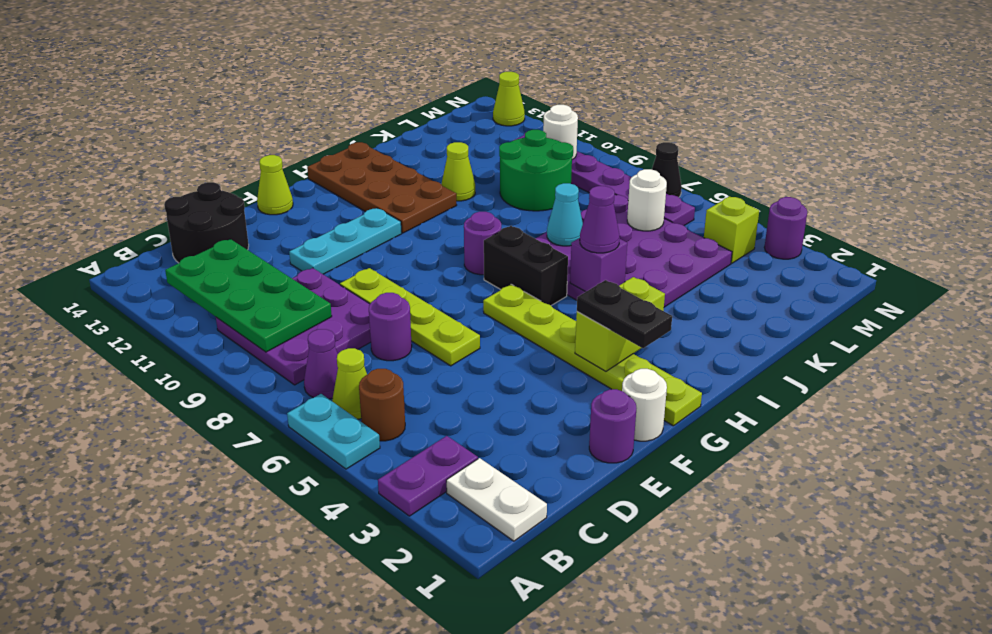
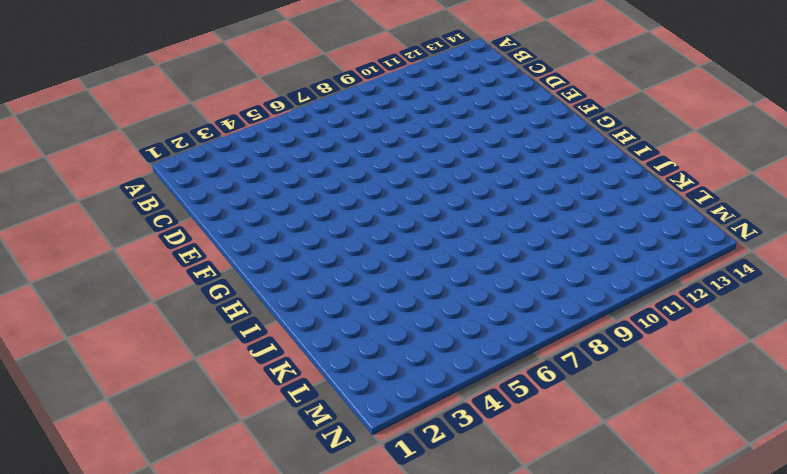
none -> purple 1x2 plate [378,436,478,516]
none -> cyan 1x2 plate [287,394,380,469]
none -> white 1x2 plate [446,458,547,541]
none -> brown 1x1 round brick [359,369,405,441]

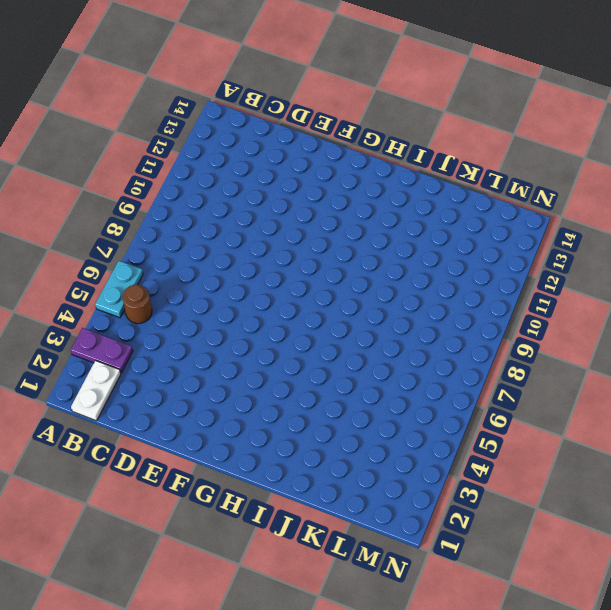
none -> lime 1x1 cone [332,348,367,419]
none -> purple 1x1 cone [304,329,338,399]
none -> purple 3x3 plate [216,268,371,385]
none -> black 2x2 round brick [164,182,249,263]

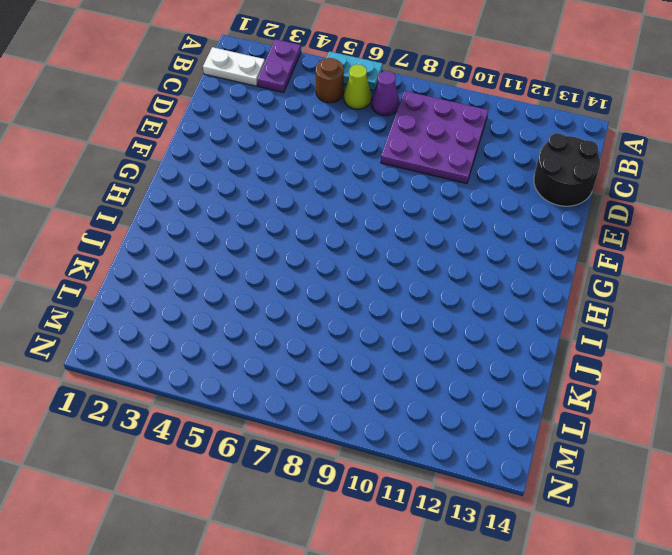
none -> purple 1x1 round brick [369,293,412,361]
none -> purple 1x1 round brick [589,389,636,463]
none -> lime 1x4 plate [340,268,480,366]
none -> cyan 1x3 plate [289,208,402,274]

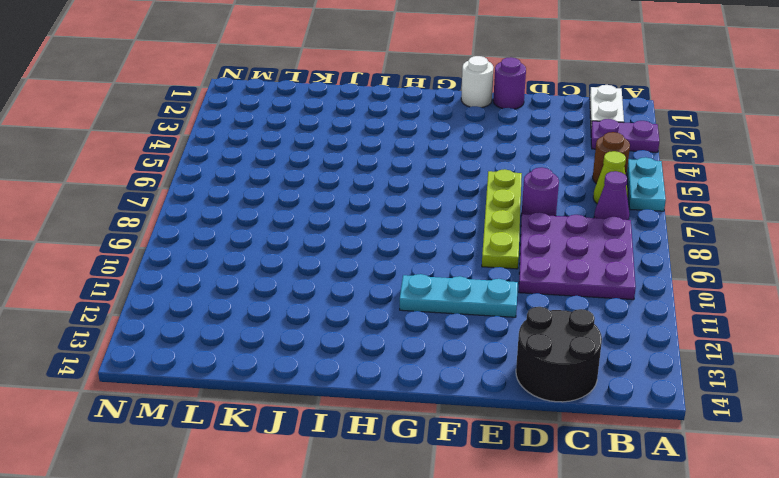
none -> lime 1x1 cone [257,155,293,215]
none -> lime 1x6 plate [483,284,702,426]
none -> black 1x2 brick [484,226,568,305]
none -> purple 1x1 round brick [464,212,501,275]

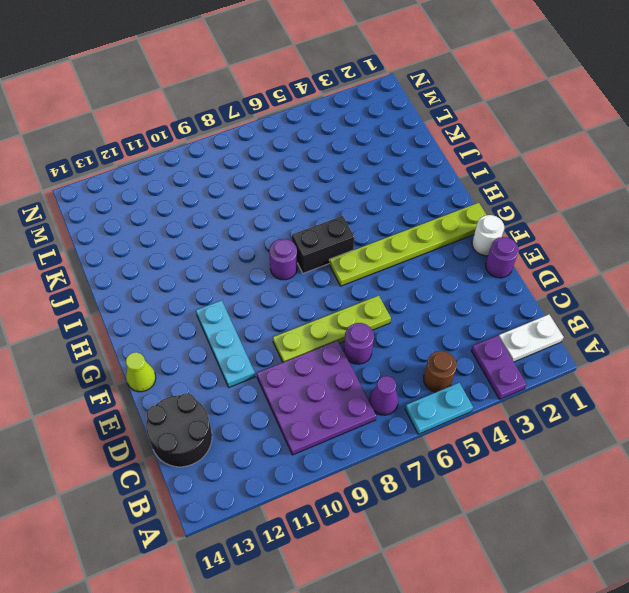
none -> lime 1x1 cone [332,348,367,419]
none -> brown 2x4 plate [307,142,457,233]
none -> purple 4x4 plate [535,194,732,307]
none -> lime 1x1 cone [441,142,475,201]

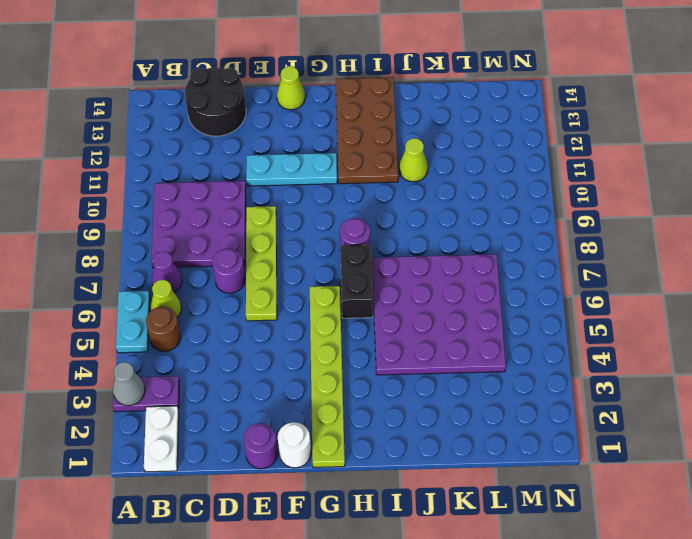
grey 1x1 cone [113,362,145,406] -> none
none -> green 2x2 round brick [499,130,573,211]
none -> lime 1x1 brick [704,196,759,263]
none -> purple 1x6 plate [515,134,695,225]
none -> purple 1x1 round brick [764,197,807,259]

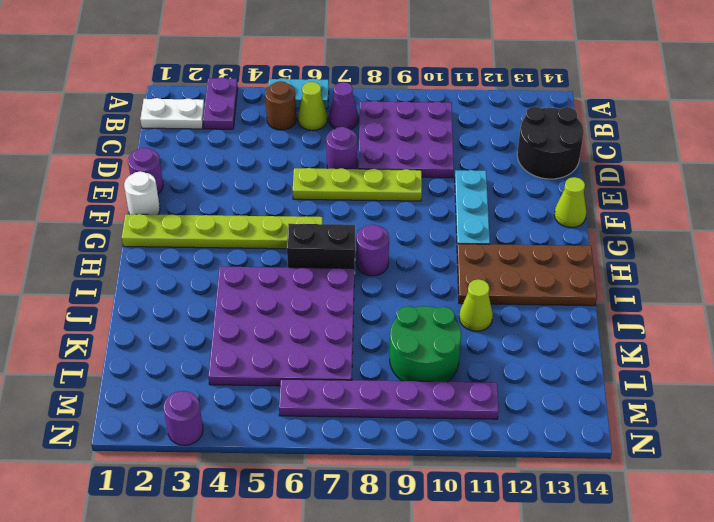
none -> lime 1x1 brick [704,196,759,263]
none -> black 1x1 cone [652,142,682,197]
none -> lime 1x1 cone [493,72,525,126]
none -> green 2x4 plate [165,239,332,352]

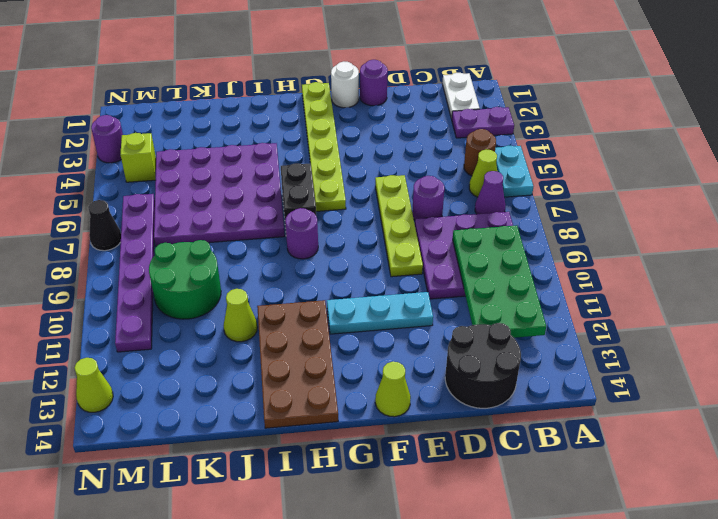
none -> lime 1x2 brick [575,277,665,372]
none -> purple 1x1 brick [570,238,627,292]
none -> cyan 1x1 cone [547,183,583,246]
none -> white 1x1 round brick [627,169,667,231]

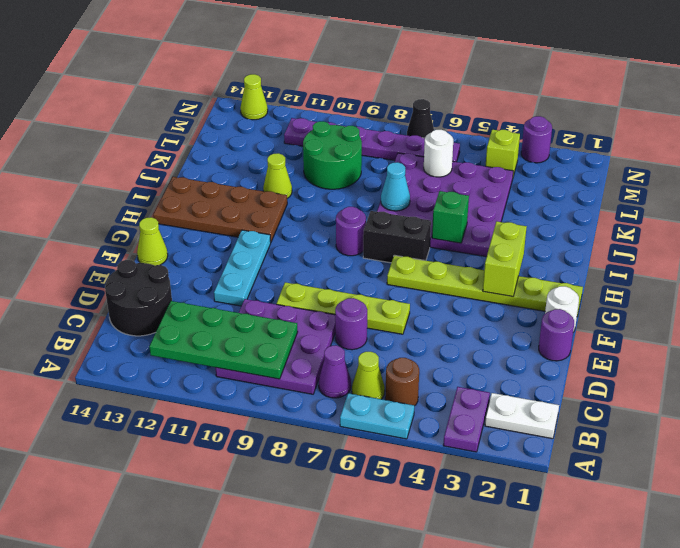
green 1x1 brick [432,191,469,243] -> purple 1x1 brick [570,238,627,292]
none -> white 1x1 round brick [543,105,578,160]
none -> black 1x2 plate [577,280,672,348]
none -> purple 1x1 cone [580,186,620,253]

